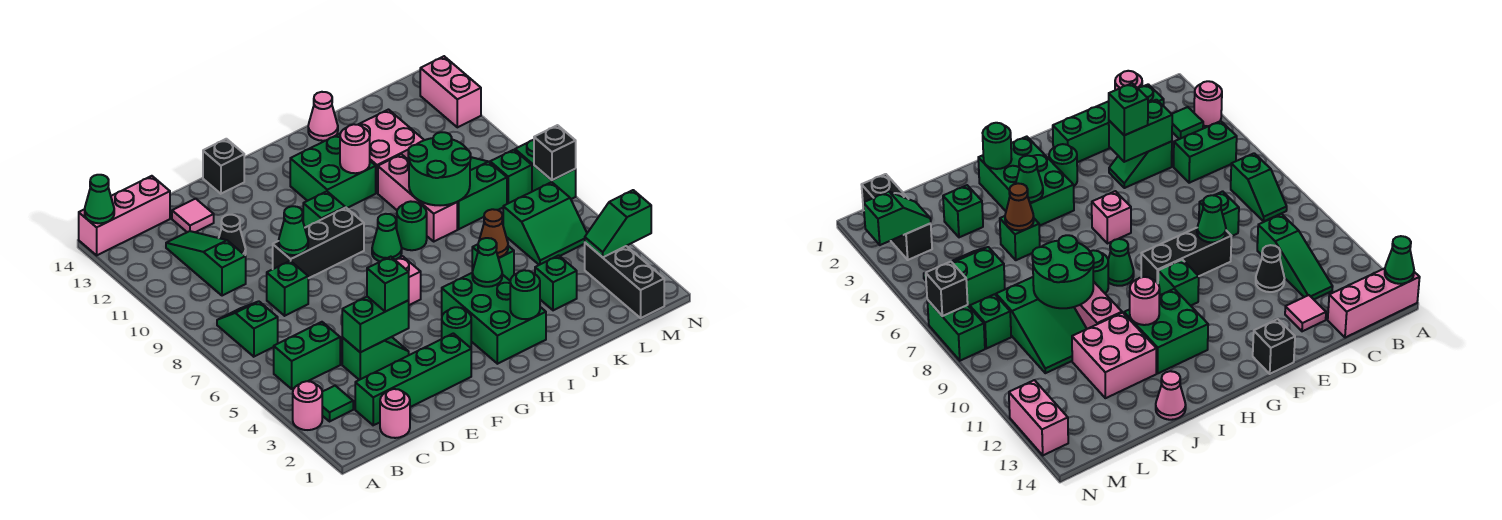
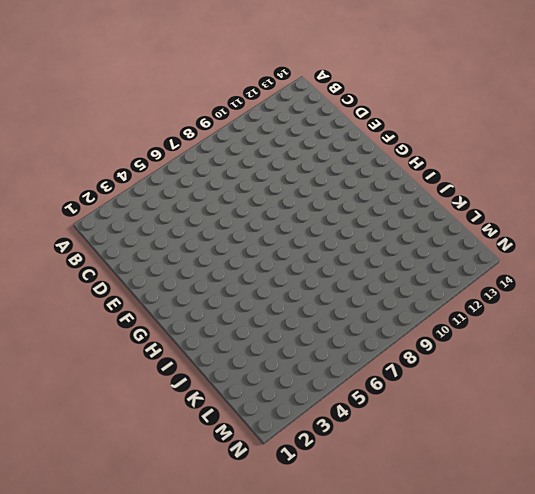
none -> pink 1x1 round brick [293,381,322,430]
none -> pink 1x3 brick [79,176,170,255]
none -> green 1x1 tile [322,386,353,421]
none -> green 1x2 brick [274,322,340,389]

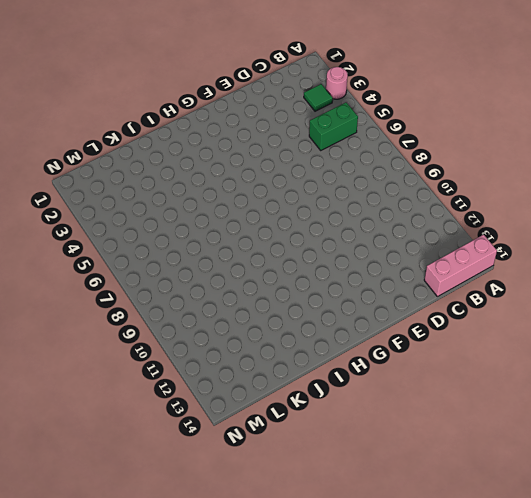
none -> green 1x2 slope [217,301,278,357]
none -> pink 1x1 round brick [380,389,410,438]
none -> green 1x4 brick [355,333,471,425]
none -> green 1x3 slope [166,231,246,296]

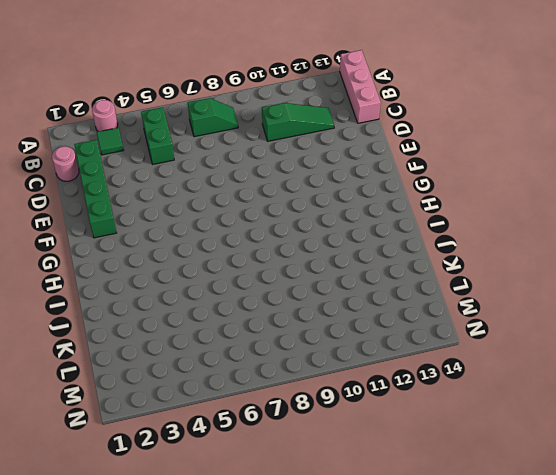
none -> green 1x2 slope [342,337,409,380]
none -> green 1x1 brick [267,261,308,316]
none -> black 1x1 cone [219,215,246,255]
none -> pink 1x1 tile [172,199,214,232]

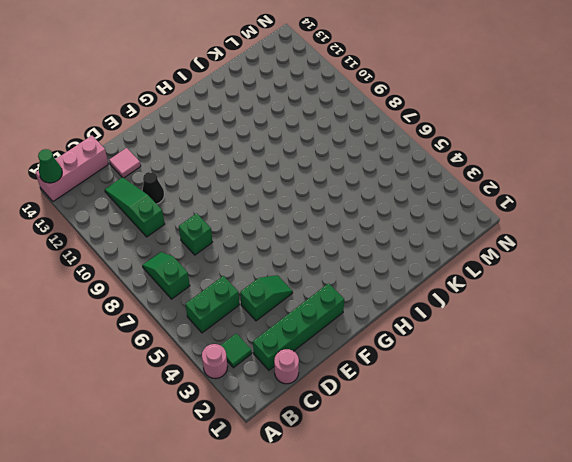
none -> black 1x3 brick [273,208,364,278]
none -> black 1x1 brick [203,139,244,194]
none -> green 1x1 round brick [442,307,471,348]
none -> pink 1x1 brick [395,256,421,305]

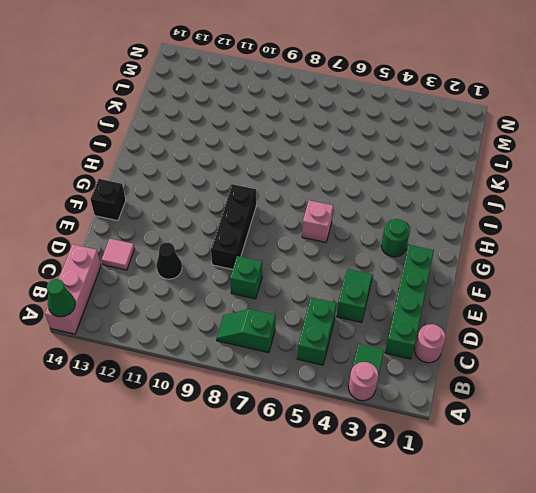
none -> green 1x3 slope [166,231,246,296]
none -> green 1x1 brick [303,191,345,227]
none -> green 2x3 brick [442,273,546,364]
none -> green 1x1 cone [372,214,402,262]

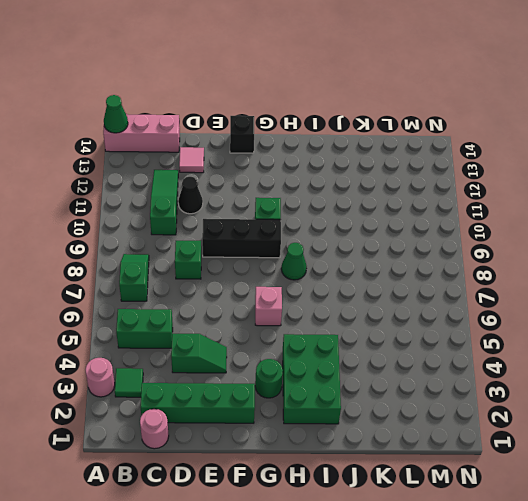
none -> green 2x2 brick [290,134,376,208]
none -> green 1x1 round brick [397,201,427,250]
none -> green 1x1 brick [472,244,514,281]
none -> pink 1x3 brick [378,154,457,241]

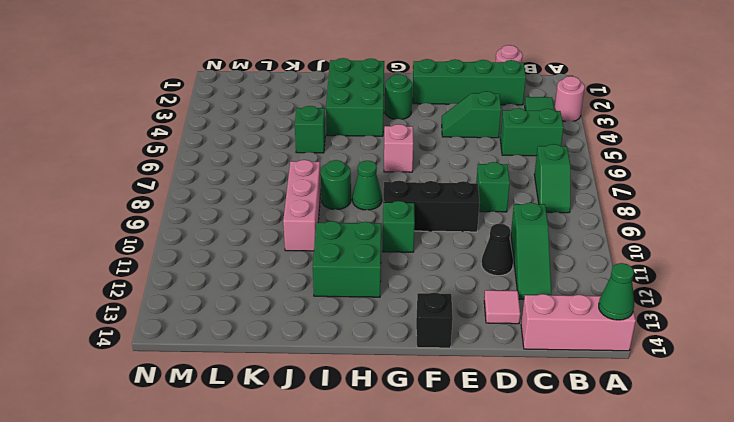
none -> pink 2x2 brick [358,110,424,193]
none -> pink 1x1 cone [308,92,338,141]
none -> green 1x1 brick [535,255,577,310]
none -> green 2x3 slope [457,157,507,229]

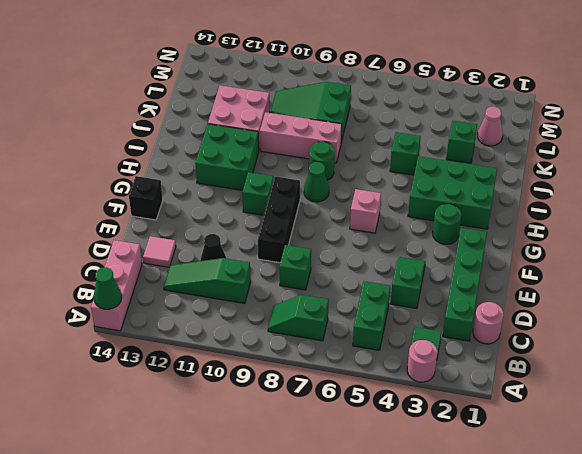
pink 1x1 cone [478,106,503,146] -> pink 1x1 cone moved to [308,92,338,141]
none -> green 2x2 slope [503,182,587,265]
none -> black 1x3 brick [585,243,664,318]
none -> green 1x1 brick [490,150,532,204]
none -> green 1x2 brick [515,140,576,199]

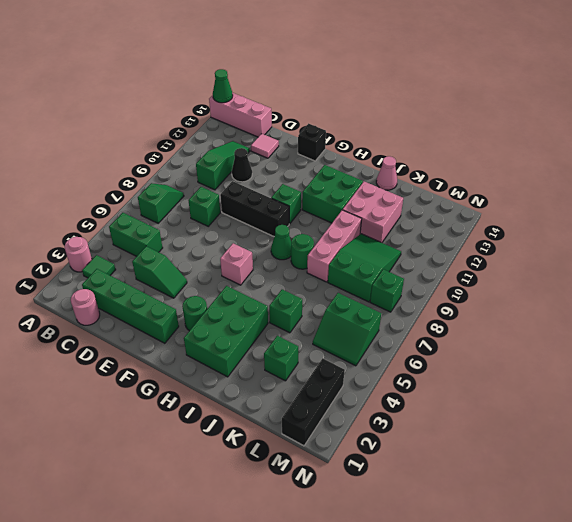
none -> green 1x2 brick [515,140,576,199]
none -> pink 1x2 brick [420,56,481,127]
none -> green 1x2 brick [342,297,409,352]
none -> green 1x1 cone [279,206,308,255]

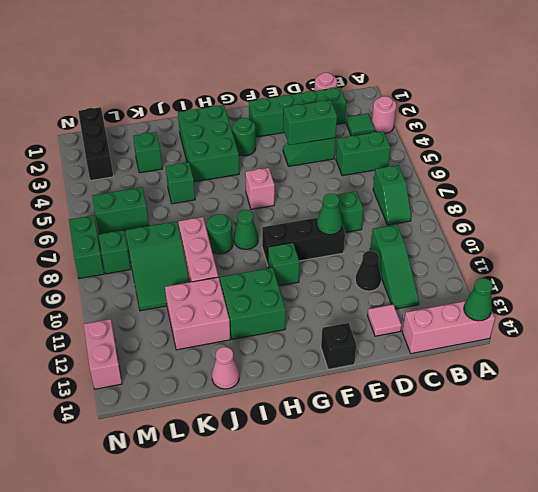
none -> green 1x1 round brick [510,270,540,319]
none -> green 1x1 cone [472,238,502,287]
none -> pink 1x1 round brick [340,124,370,173]
none -> brown 1x1 cone [479,209,508,258]

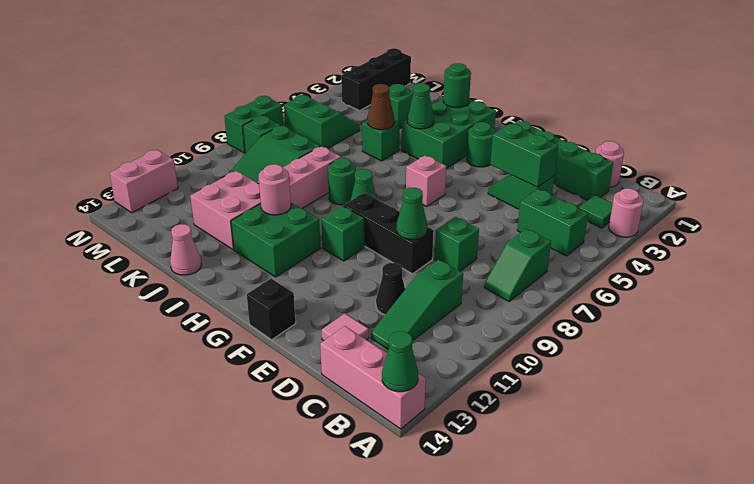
none -> green 2x2 round brick [408,132,471,205]
none -> green 1x2 slope [585,190,651,257]
none -> black 1x1 brick [534,125,576,180]
none -> green 1x1 brick [367,257,409,312]

